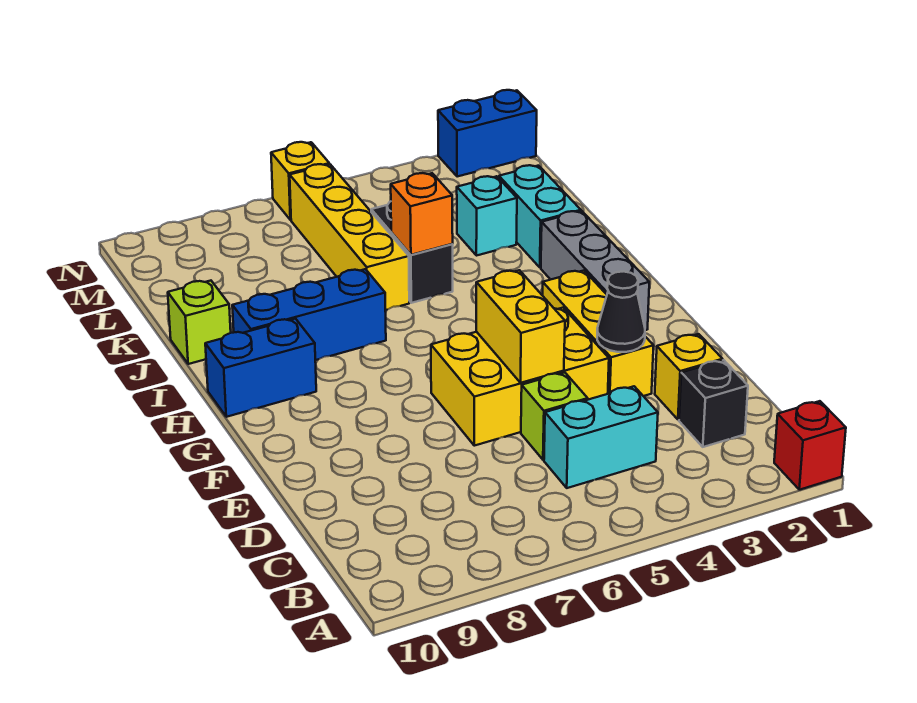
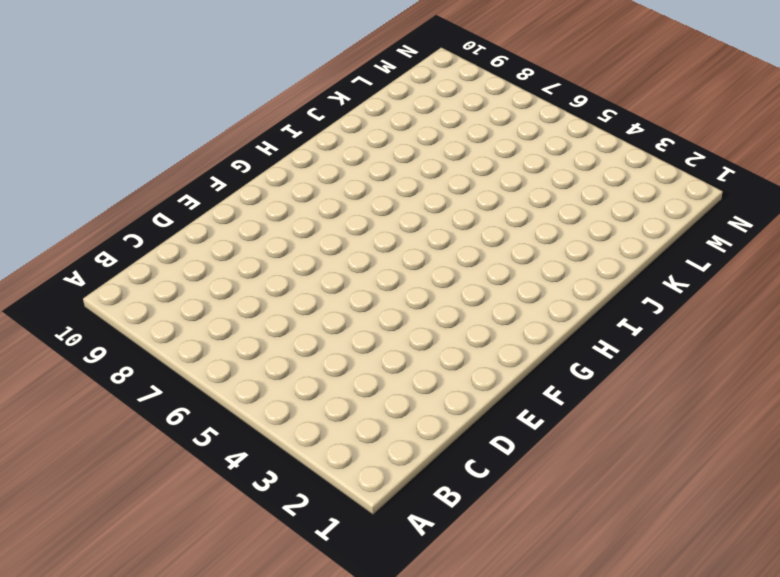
none -> red 1x1 brick [774,401,846,490]
none -> black 1x1 brick [679,360,748,447]
none -> cyan 1x2 brick [544,386,658,488]

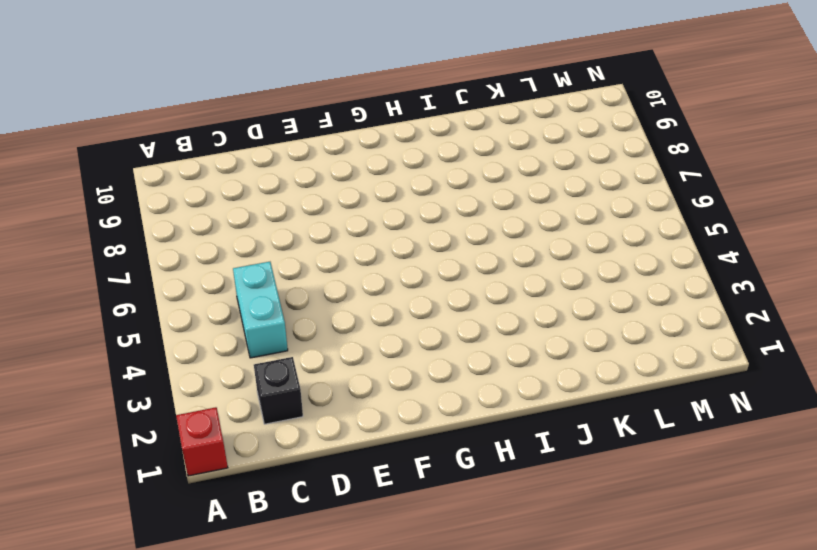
none -> yellow 1x1 brick [655,334,723,420]
none -> lime 1x1 brick [521,372,588,460]
none -> yellow 1x3 brick [542,271,654,396]

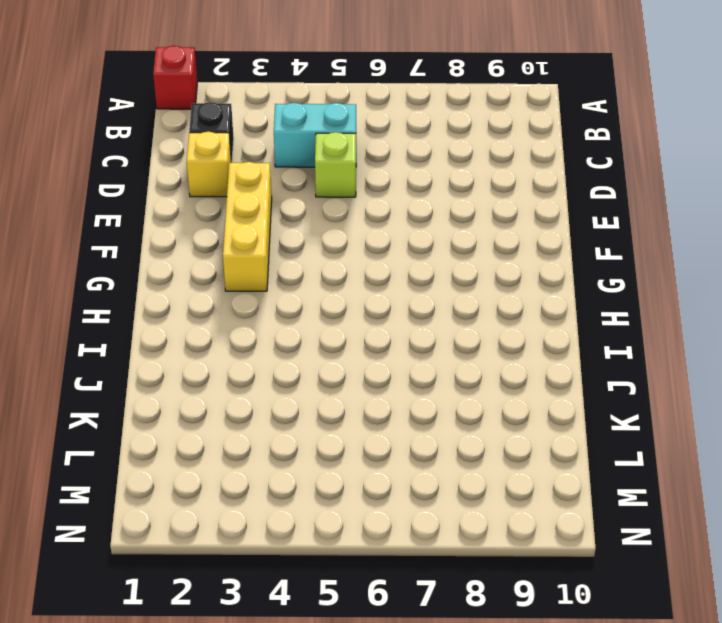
none -> yellow 2x3 brick [431,308,609,446]
none -> grey 1x3 brick [541,211,649,330]
none -> blue 1x2 brick [205,319,316,417]

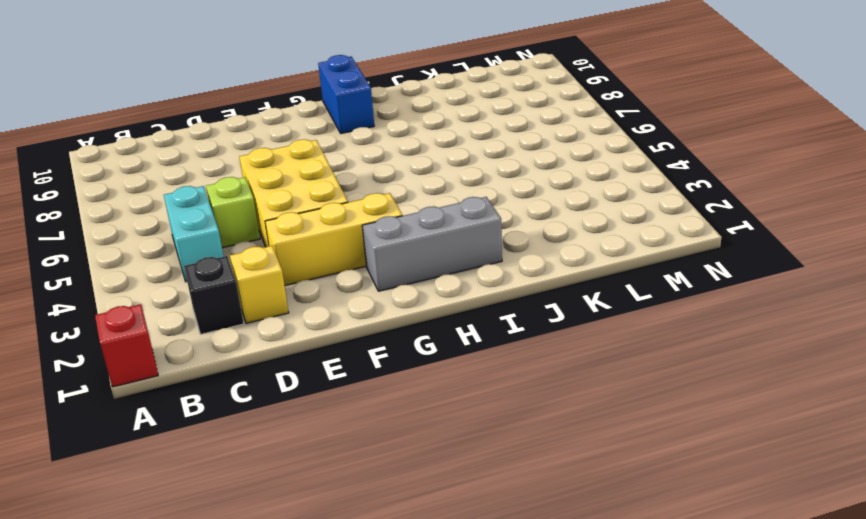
none -> blue 1x3 brick [232,269,386,360]
none -> cyan 1x2 brick [499,165,581,268]
none -> black 1x2 brick [371,202,453,303]

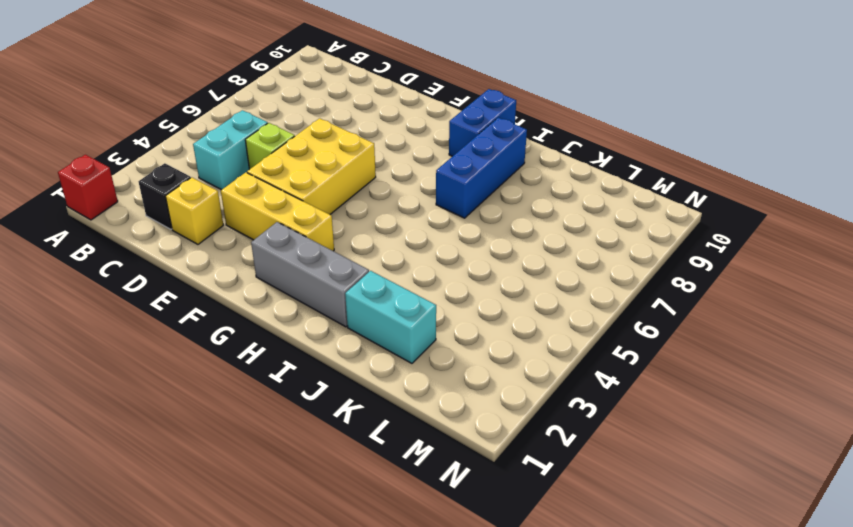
none -> black 1x2 brick [371,202,453,303]
none -> yellow 1x4 brick [290,164,409,310]
none -> lime 1x1 brick [168,281,231,364]

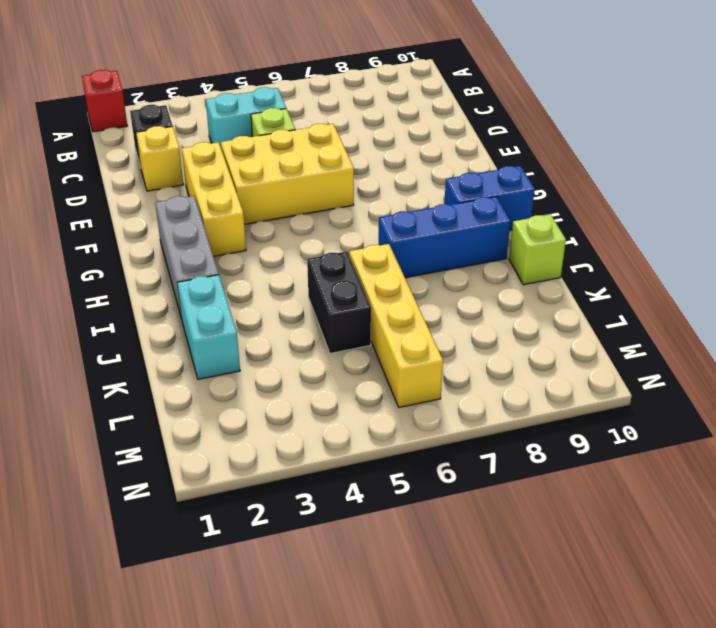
none -> cyan 1x1 brick [457,176,517,256]
none -> blue 1x2 brick [438,90,537,177]
none -> yellow 1x1 brick [271,142,329,220]

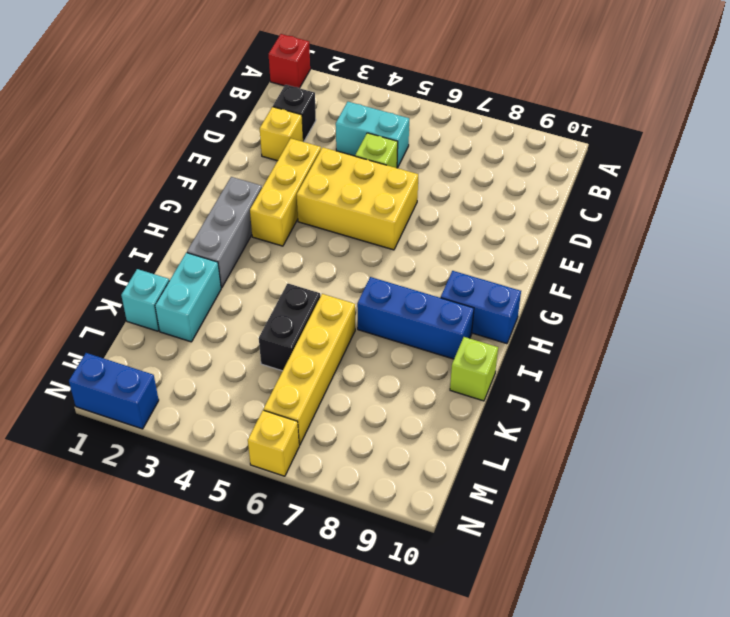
cyan 1x1 brick [121,269,169,331] -> cyan 1x1 brick moved to [457,176,517,256]
none -> black 1x1 cone [597,271,645,352]
none -> yellow 1x2 brick [476,270,565,383]
none -> orange 1x1 brick [391,173,453,255]

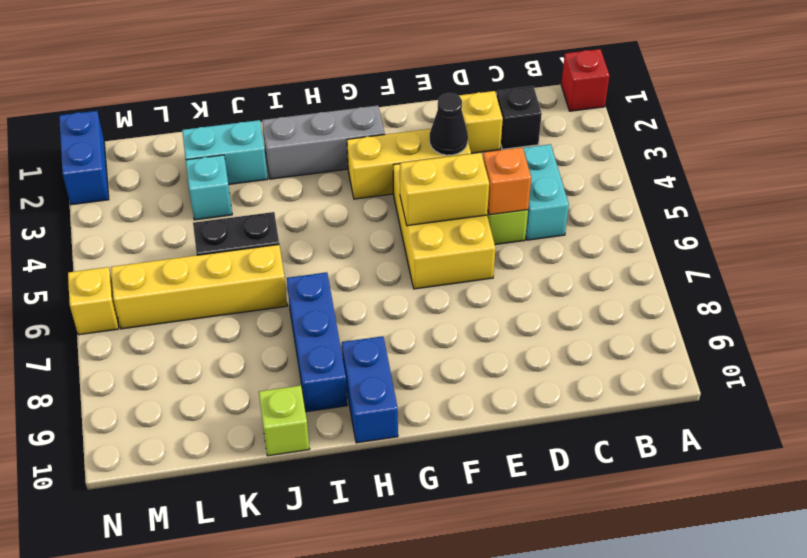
orange 1x1 brick [483,147,531,215] -> orange 1x1 brick moved to [391,173,453,255]

